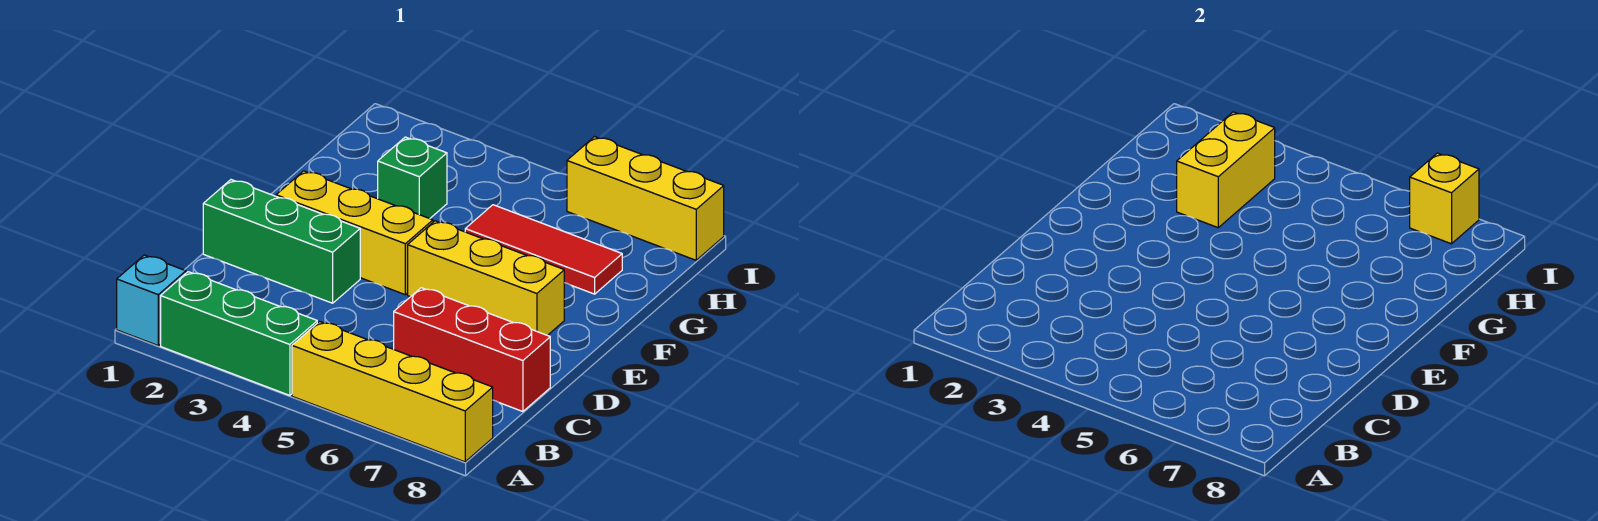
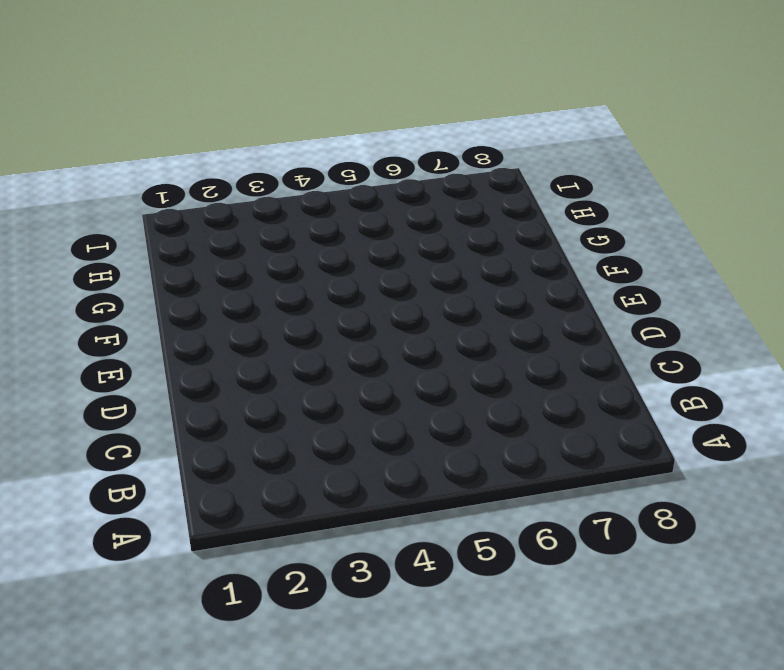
none -> cyan 1x1 brick [117,255,186,345]
none -> green 1x3 brick [161,272,317,395]
none -> yellow 1x4 brick [292,322,493,462]

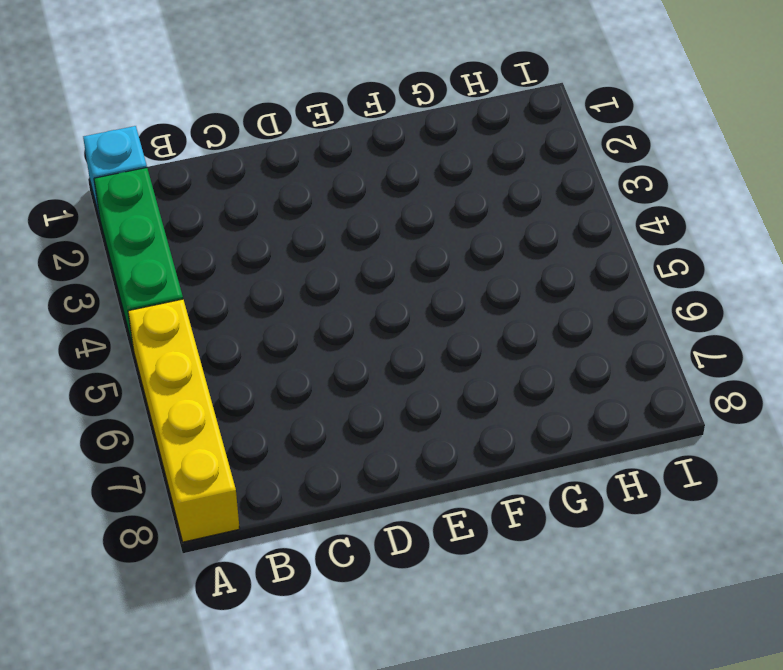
none -> red 1x3 brick [394,288,550,411]
none -> green 1x3 brick [203,180,360,303]
none -> yellow 1x3 brick [276,171,433,295]

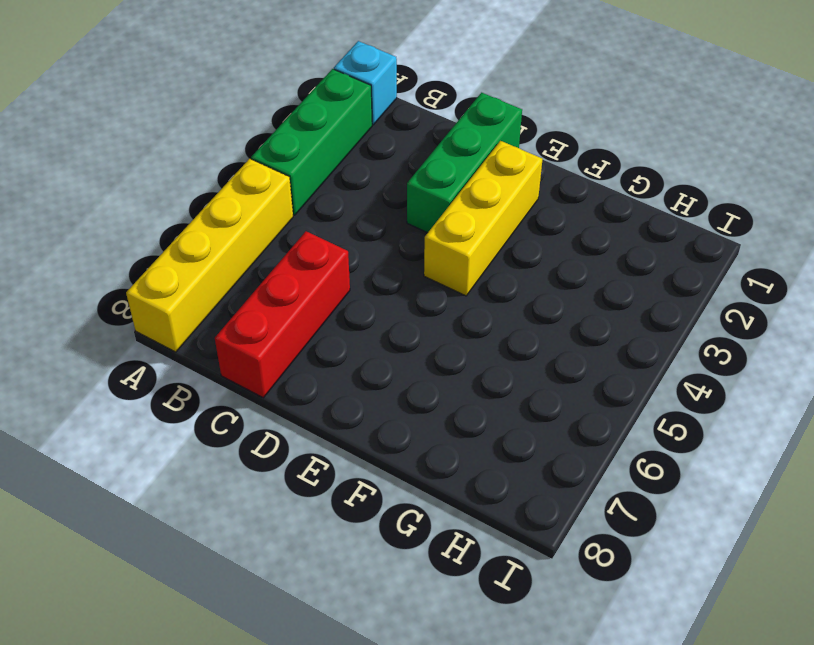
none -> yellow 1x3 brick [408,221,564,335]
none -> green 1x1 brick [378,137,447,219]
none -> red 1x3 tile [465,205,622,294]

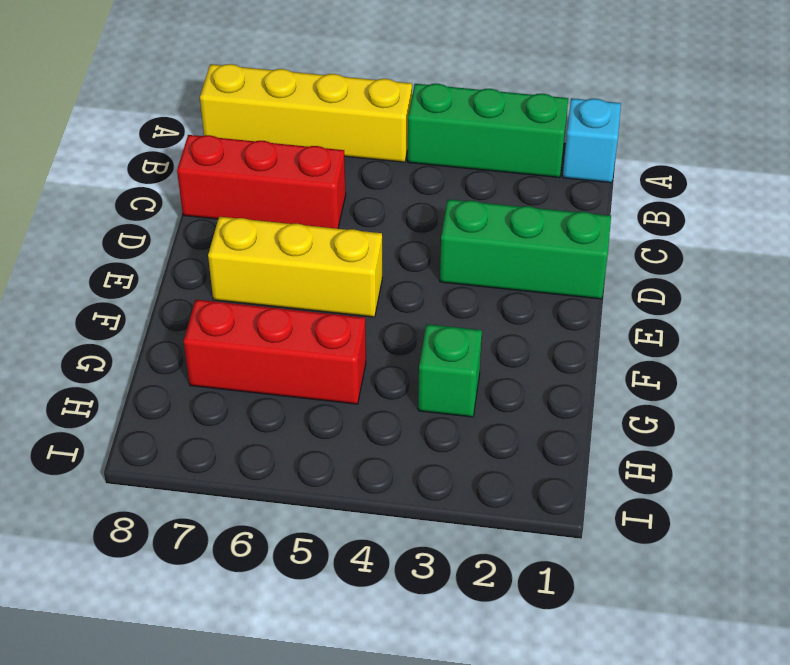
red 1x3 brick [184,300,366,404] -> red 1x3 tile [465,205,622,294]
none -> yellow 1x3 brick [276,171,433,295]
none -> yellow 1x3 brick [567,137,724,260]
none -> yellow 1x2 brick [1177,112,1275,228]

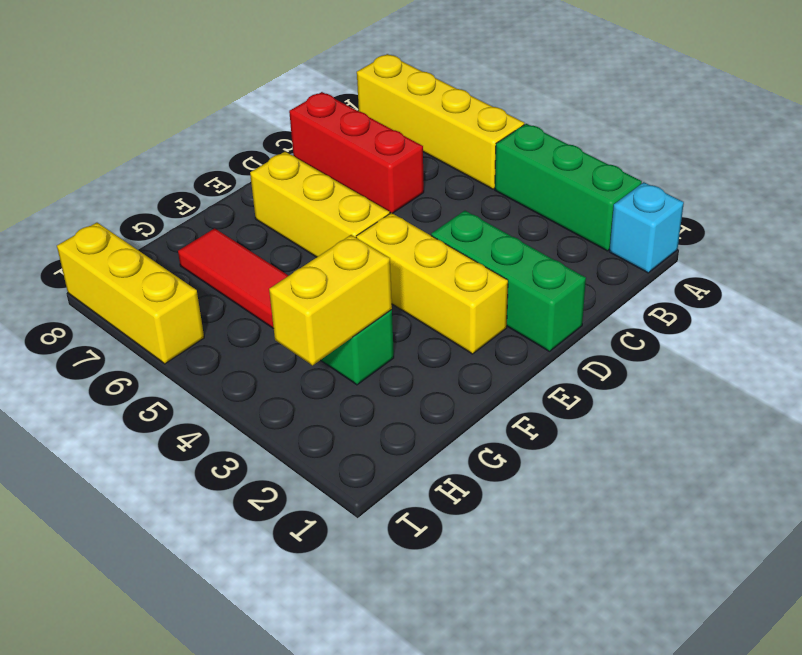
none -> yellow 1x1 brick [1410,153,1479,244]

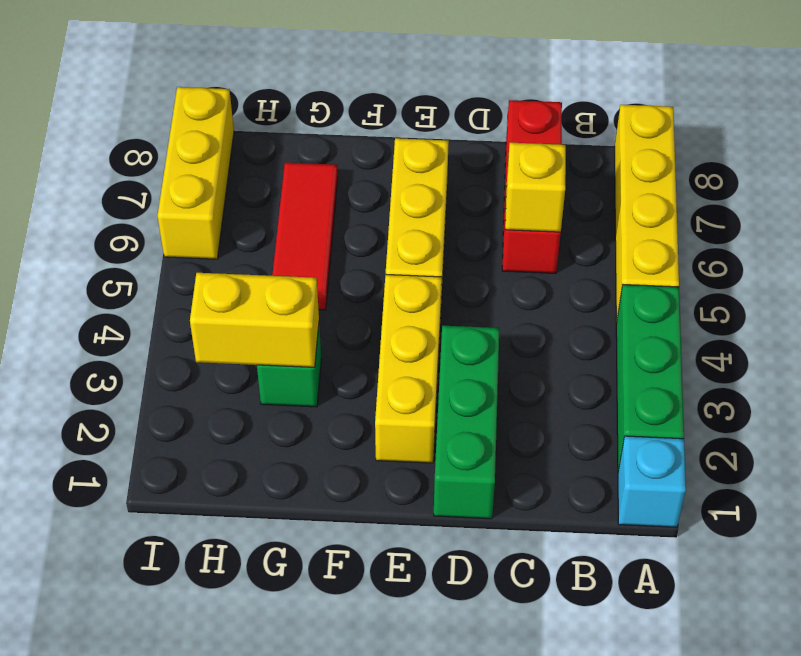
yellow 1x1 brick [505,143,566,232] -> yellow 1x1 brick moved to [1410,153,1479,244]

